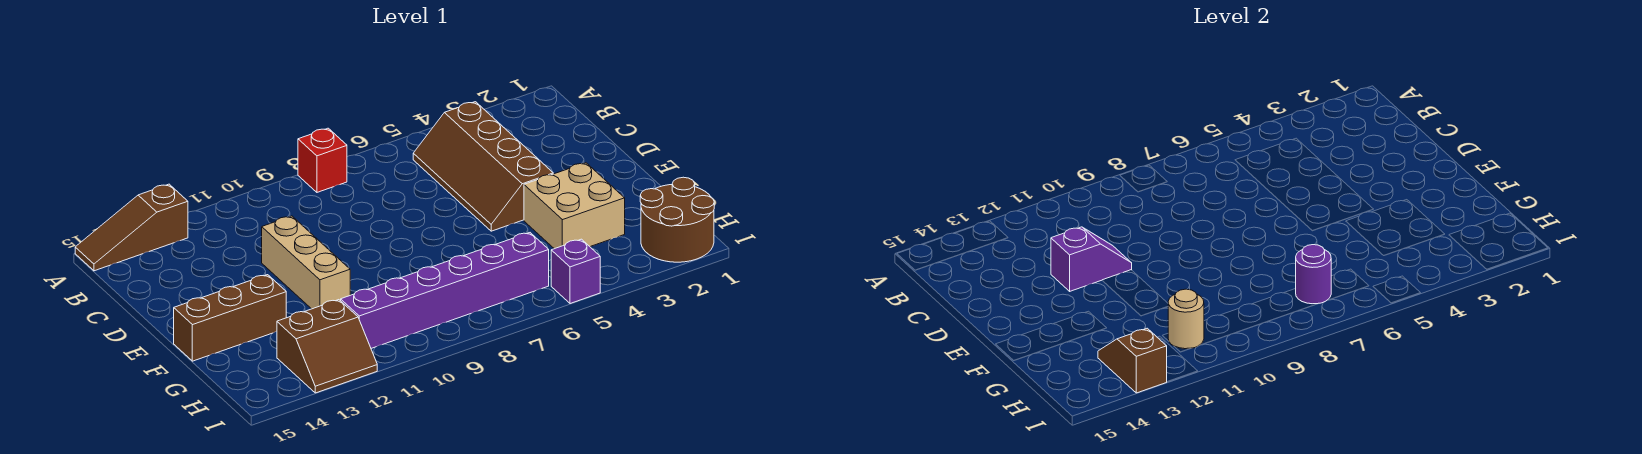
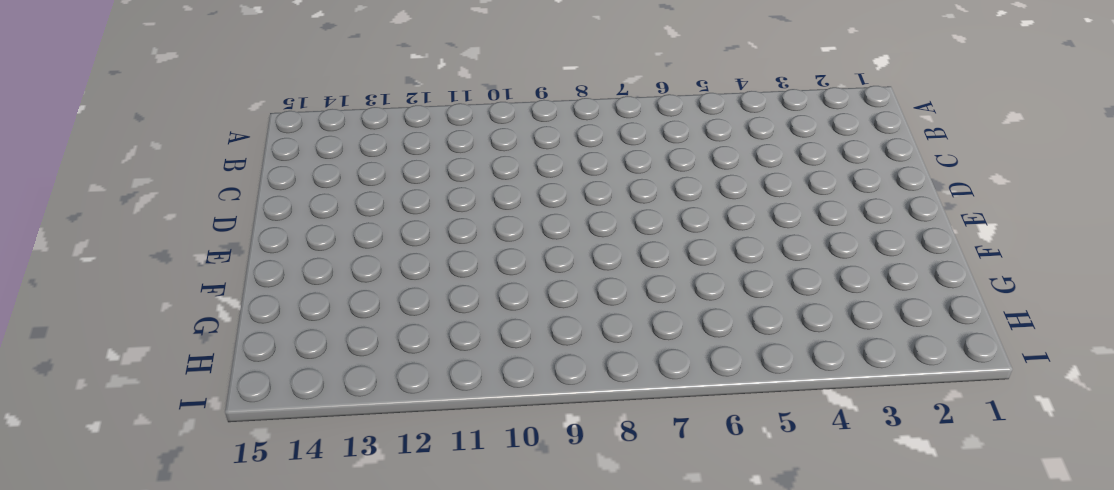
none -> red 1x1 brick [298,128,347,192]
none -> brown 1x3 slope [75,184,188,271]
none -> brown 2x4 slope [413,102,553,231]

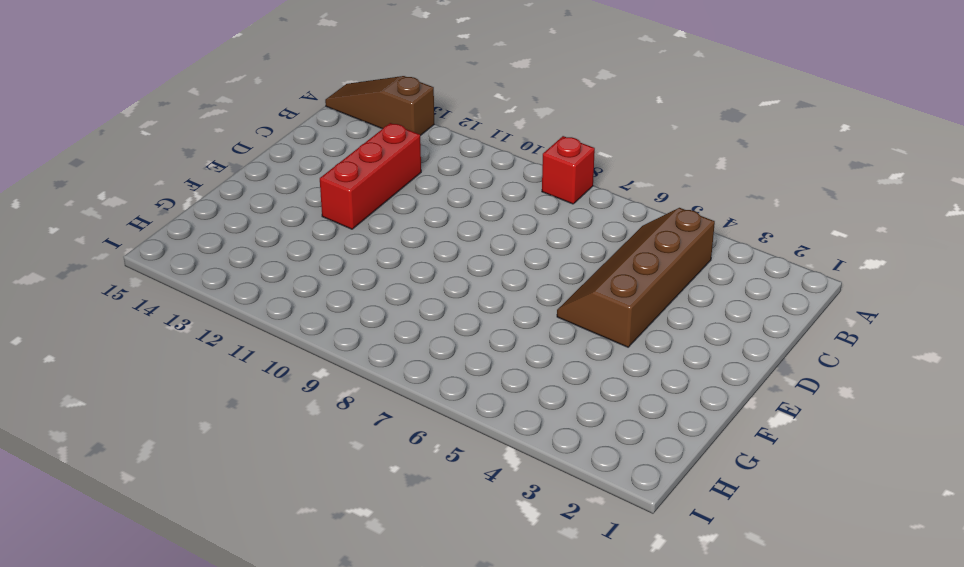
red 1x3 brick [320,123,421,229] -> none
none -> tan 1x3 brick [262,216,350,309]
none -> tan 2x2 brick [524,163,625,249]
none -> brown 1x3 brick [174,275,286,361]

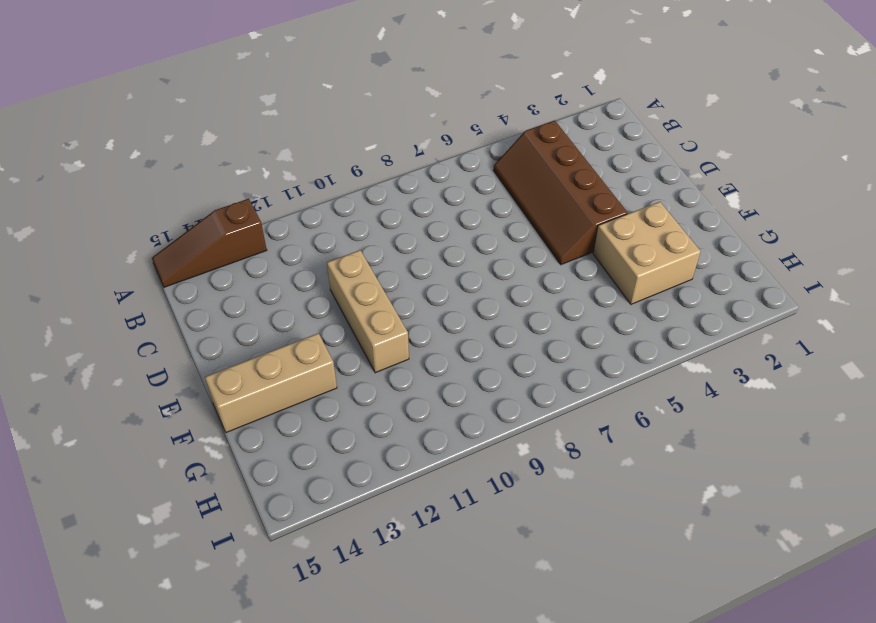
tan 1x3 brick [205,333,337,433] -> brown 1x3 brick [174,275,286,361]
none -> red 1x1 brick [298,128,347,192]
none -> brown 2x2 round brick [640,177,714,262]
none -> purple 1x6 brick [341,233,549,348]

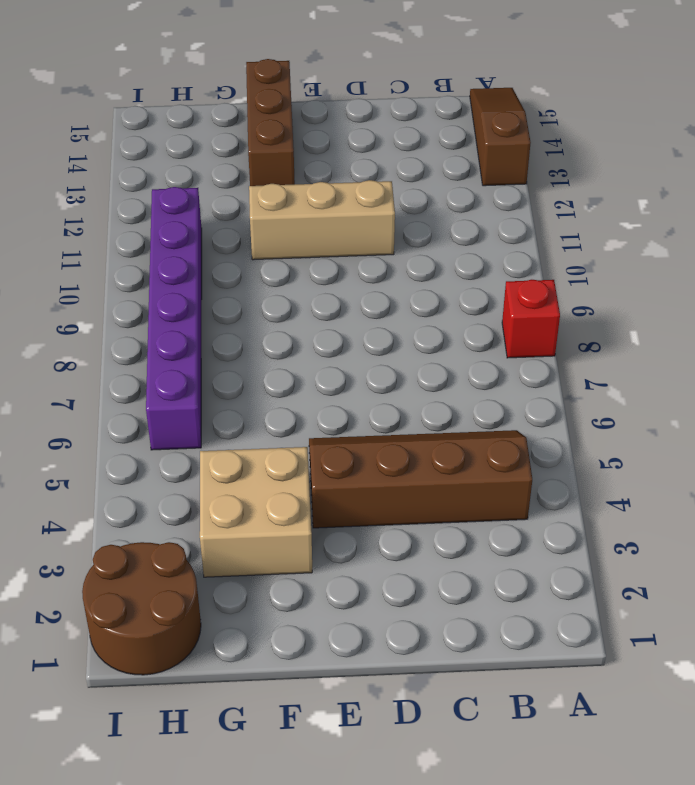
none -> brown 2x2 slope [277,300,377,393]
none -> purple 1x1 brick [551,239,600,304]
none -> purple 1x2 slope [1051,227,1132,291]

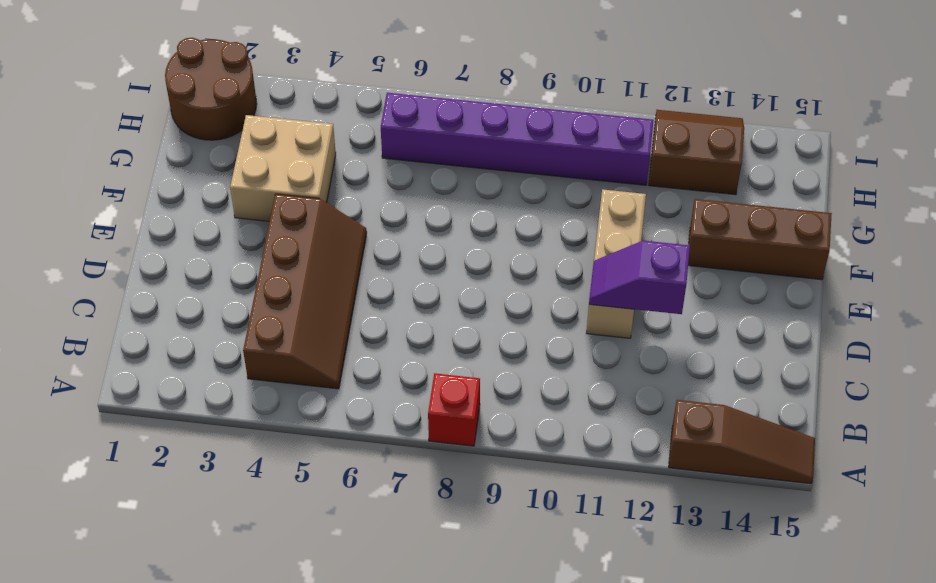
none -> purple 1x1 brick [551,239,600,304]
none -> purple 1x1 round brick [1296,245,1331,304]
none -> tan 1x1 round brick [1168,289,1204,349]

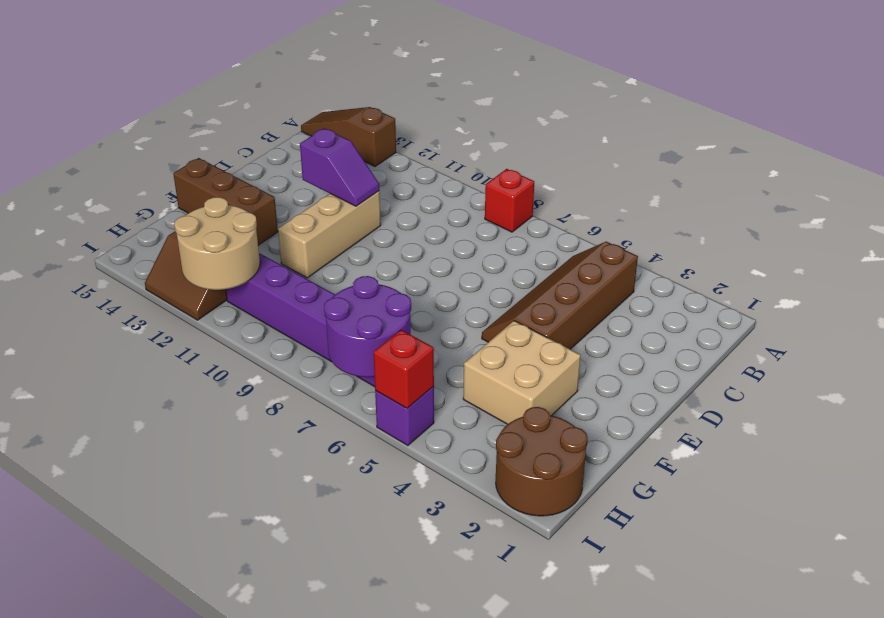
purple 2x2 round brick [324,276,411,377] -> purple 1x1 round brick [1296,245,1331,304]
tan 2x2 round brick [174,197,260,290] -> tan 1x1 round brick [1168,289,1204,349]
red 1x1 brick [374,330,434,408] -> none
none -> brown 1x2 slope [1098,328,1167,393]

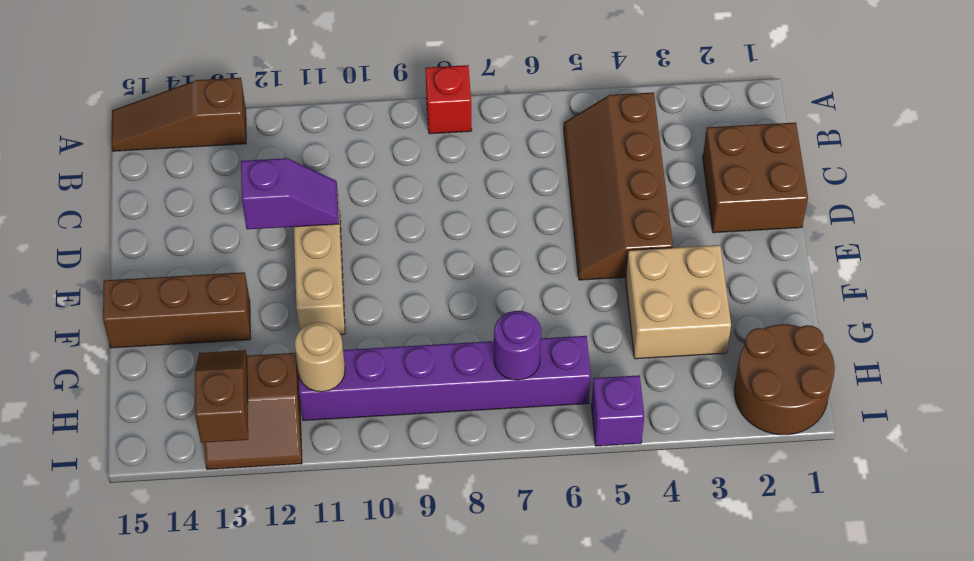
brown 2x2 brick [703,122,808,233] -> none

